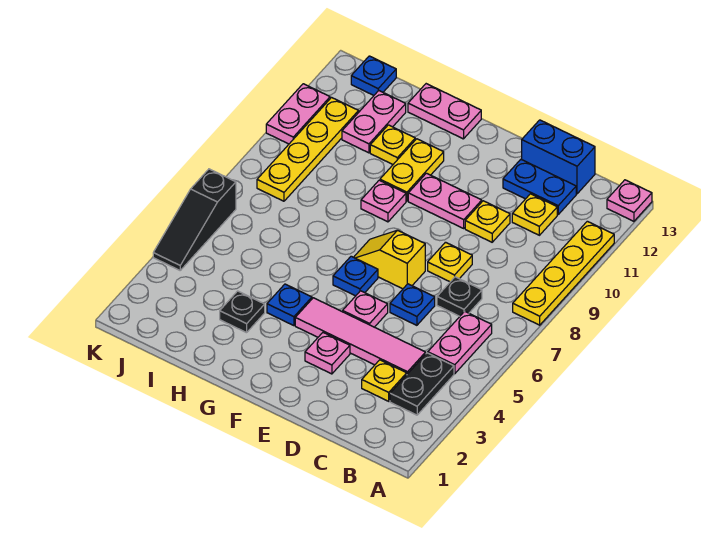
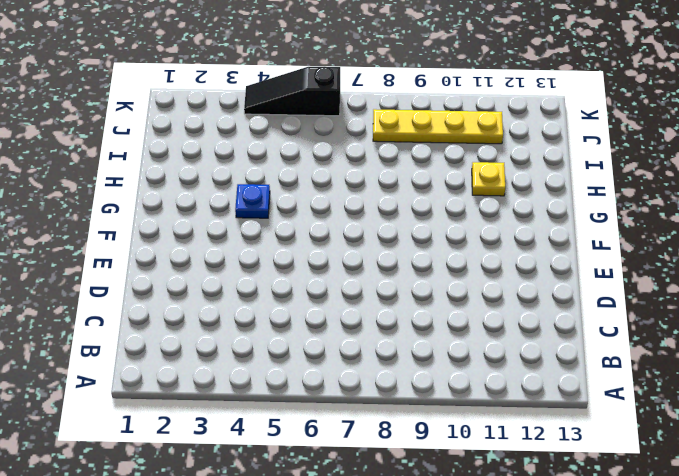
none -> yellow 1x4 plate [513,221,614,325]
none -> pink 1x1 plate [607,180,652,221]
none -> black 1x2 plate [390,353,454,415]

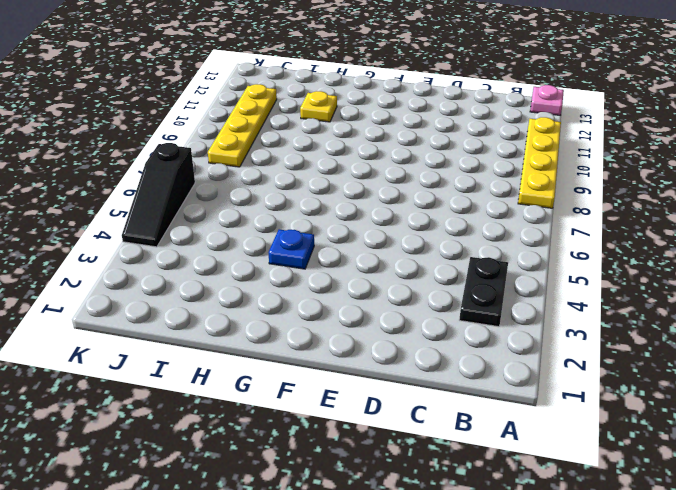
none -> pink 1x2 plate [428,311,492,374]
none -> yellow 1x1 plate [362,360,407,401]
none -> pink 1x4 tile [295,298,426,374]

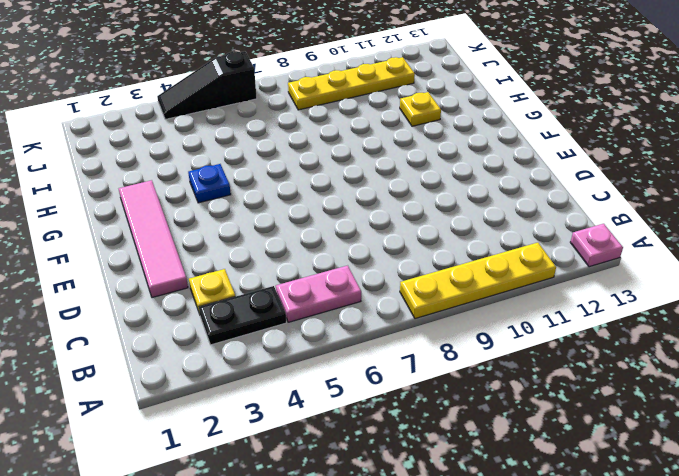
pink 1x4 tile [119,180,188,298] -> pink 1x4 tile moved to [295,298,426,374]
none -> black 1x1 plate [437,277,482,316]
none -> yellow 1x1 plate [512,194,557,235]
none -> blue 1x2 plate [503,159,576,214]

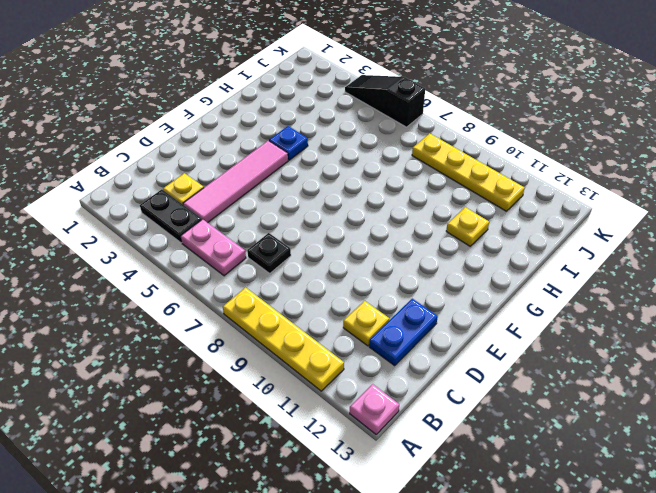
none -> blue 1x2 brick [522,120,595,194]
none -> blue 1x1 plate [390,284,435,325]
none -> yellow 1x1 plate [428,242,472,282]

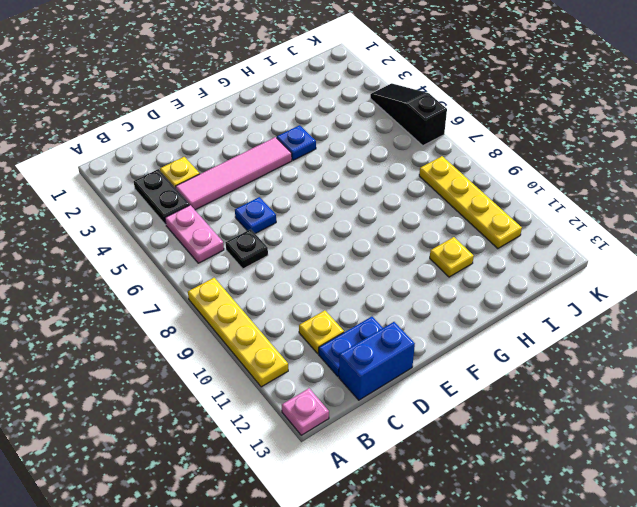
none -> yellow 1x1 plate [428,242,472,282]
none -> yellow 1x1 plate [465,201,510,242]
none -> pink 1x1 plate [305,333,350,374]

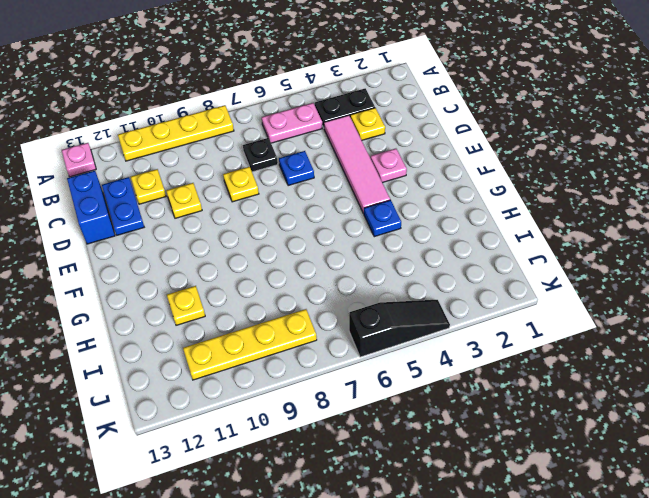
none -> pink 1x1 plate [343,291,388,327]
none -> yellow 1x2 slope [354,230,425,289]
none -> pink 1x2 plate [408,173,482,228]

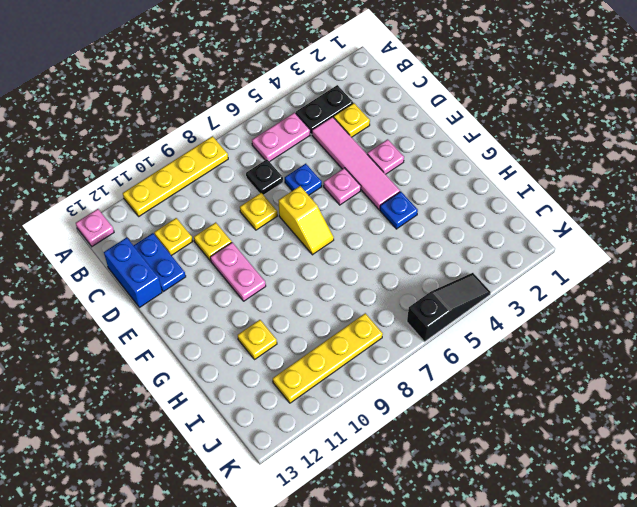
none -> blue 1x1 plate [333,256,378,296]
none -> pink 1x1 plate [361,180,406,222]
none -> yellow 1x2 plate [380,139,444,201]

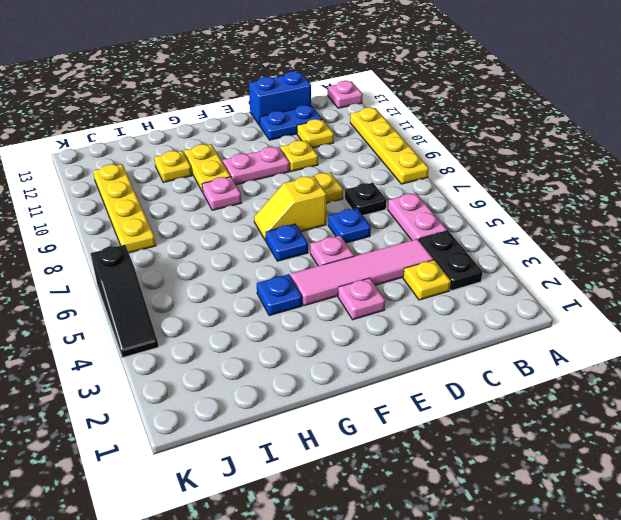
none -> pink 1x2 plate [408,84,481,139]
none -> black 1x1 plate [220,291,265,333]
none -> pink 1x2 plate [342,91,406,153]

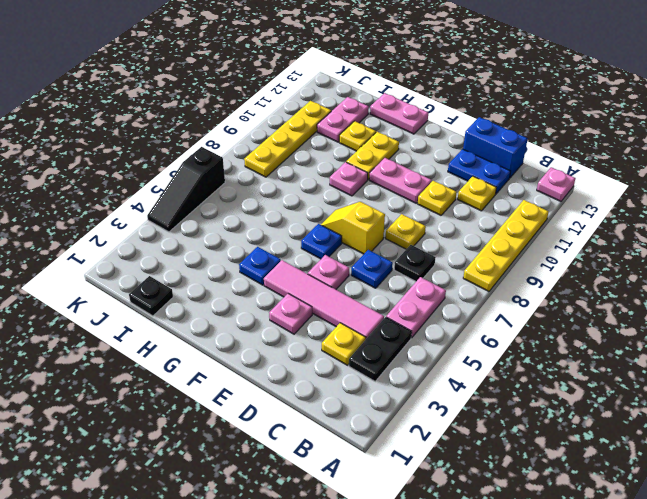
black 1x1 plate [129,276,173,316] -> black 1x1 plate moved to [220,291,265,333]
none -> blue 1x1 plate [351,56,396,95]
none -> pink 1x2 plate [266,84,330,144]

